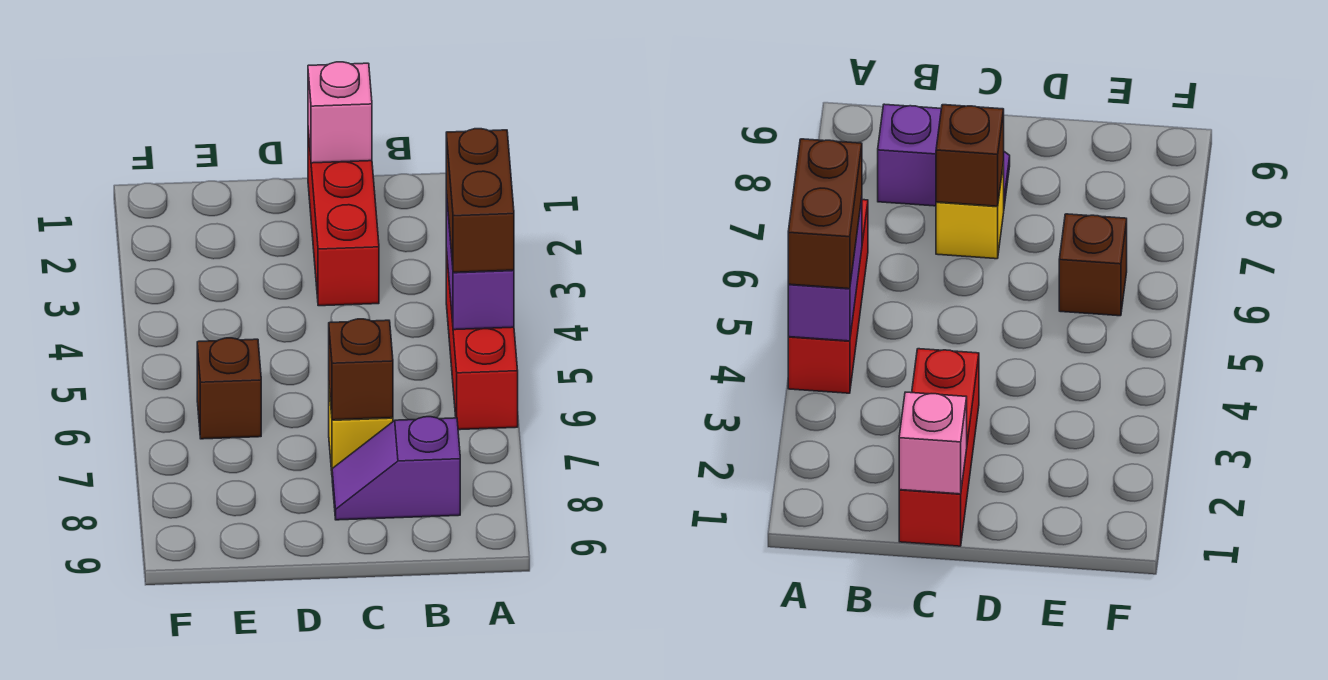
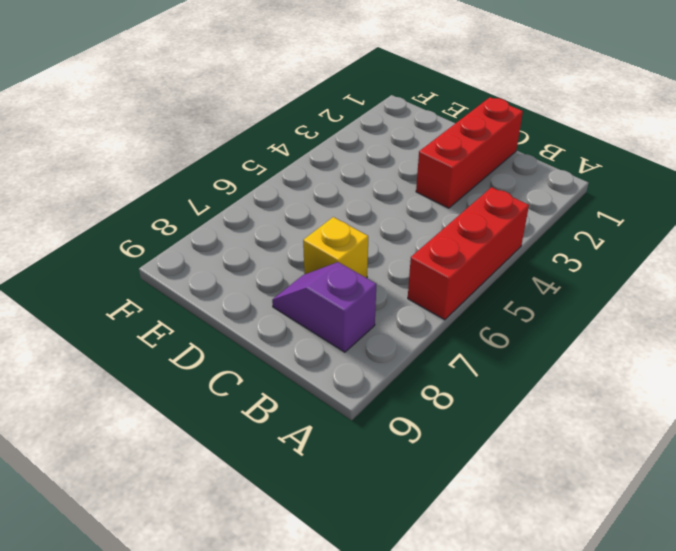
none -> brown 1x1 brick [197,338,261,439]
none -> purple 1x2 brick [446,192,514,330]

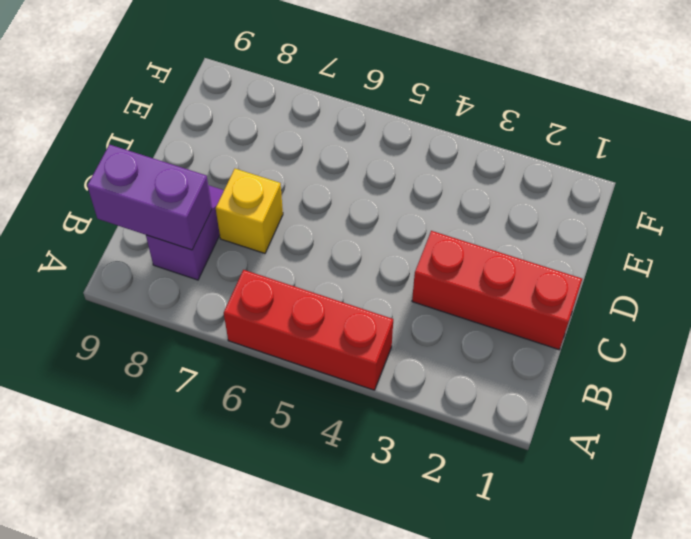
purple 1x2 brick [87,145,212,250] -> purple 1x2 brick moved to [446,192,514,330]
none -> brown 1x1 brick [197,338,261,439]
none -> pink 1x1 brick [308,62,372,163]

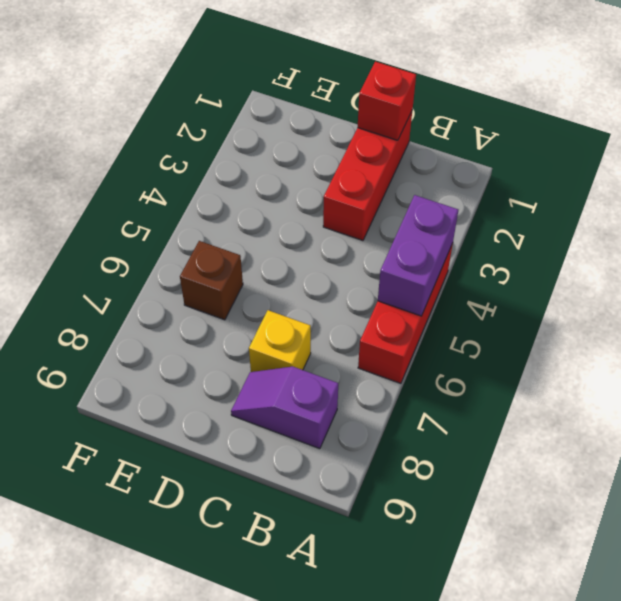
red 1x1 brick [358,62,416,140] -> pink 1x1 brick [308,62,372,163]
none -> brown 1x1 brick [329,319,393,420]
none -> brown 1x2 brick [446,129,514,272]

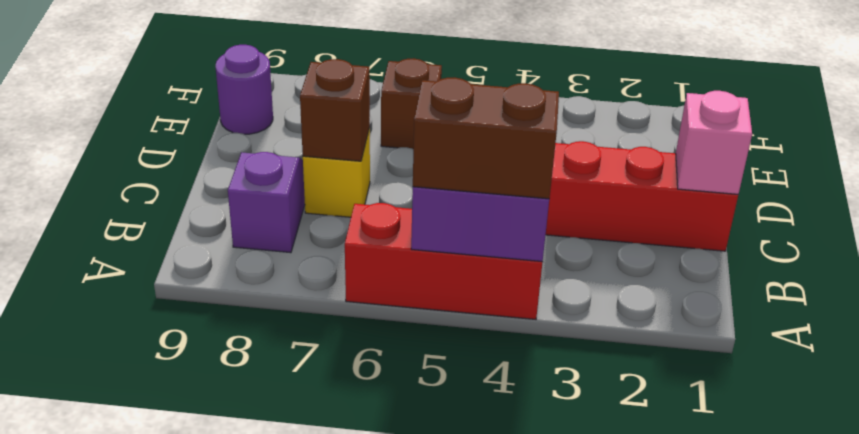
purple 1x1 round brick [215,45,273,134] -> none

